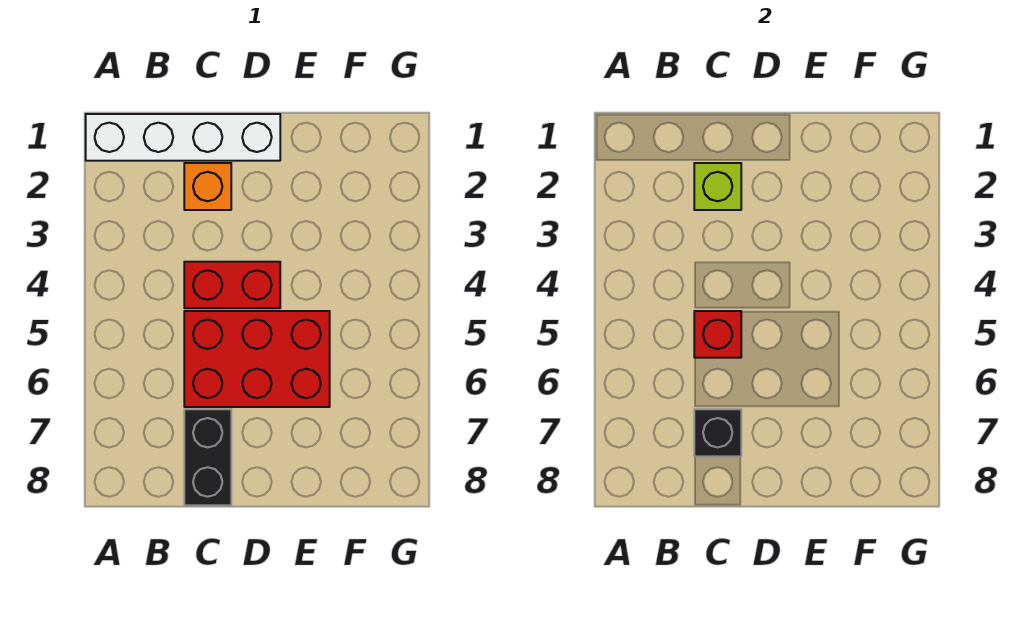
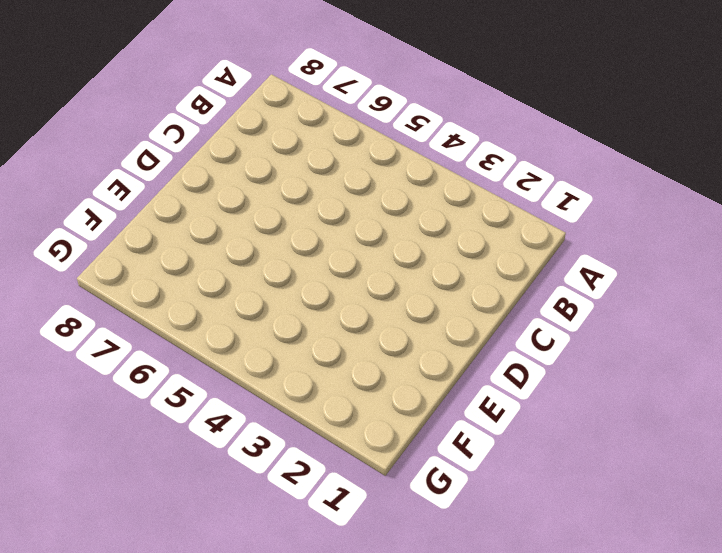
none -> white 1x4 brick [86,114,280,161]
none -> orange 1x1 brick [184,163,231,210]

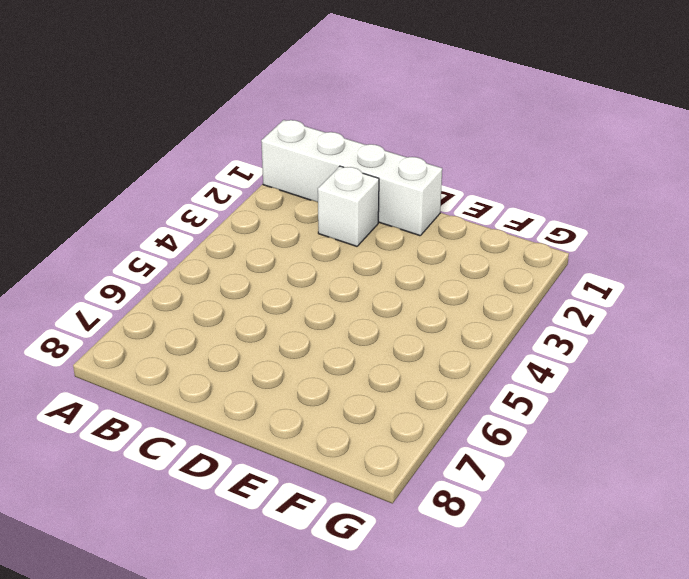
white 1x1 brick [318,166,379,246] -> orange 1x1 brick [184,163,231,210]
none -> red 1x2 brick [184,262,280,308]
none -> red 2x3 brick [184,311,330,407]

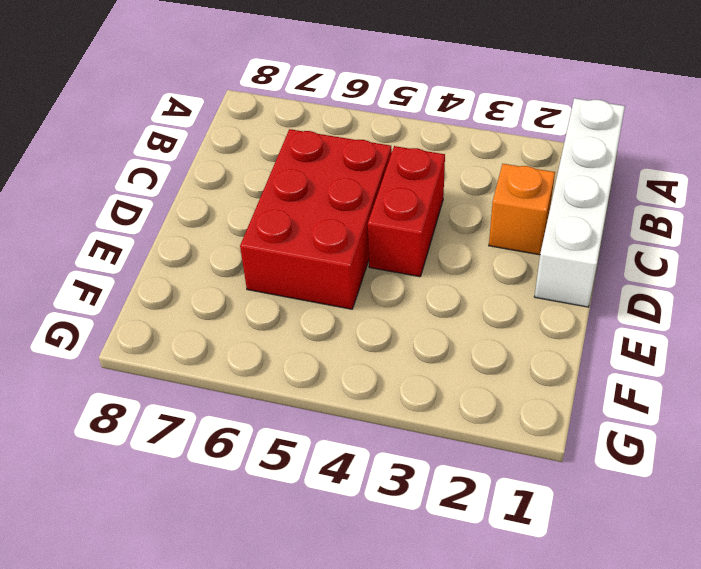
none -> black 1x2 brick [184,409,231,505]
none -> lime 1x1 brick [694,163,741,210]

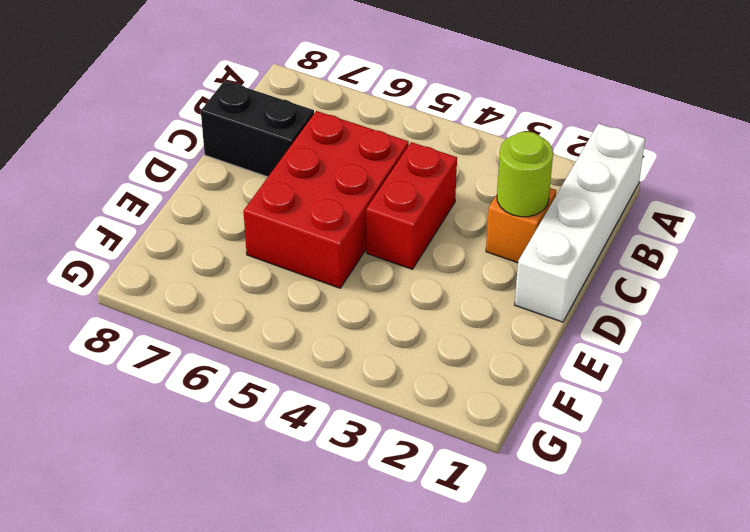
lime 1x1 round brick [497,131,553,217] -> lime 1x1 brick [694,163,741,210]
none -> red 1x1 brick [694,311,741,358]
none -> black 1x1 brick [694,409,741,456]

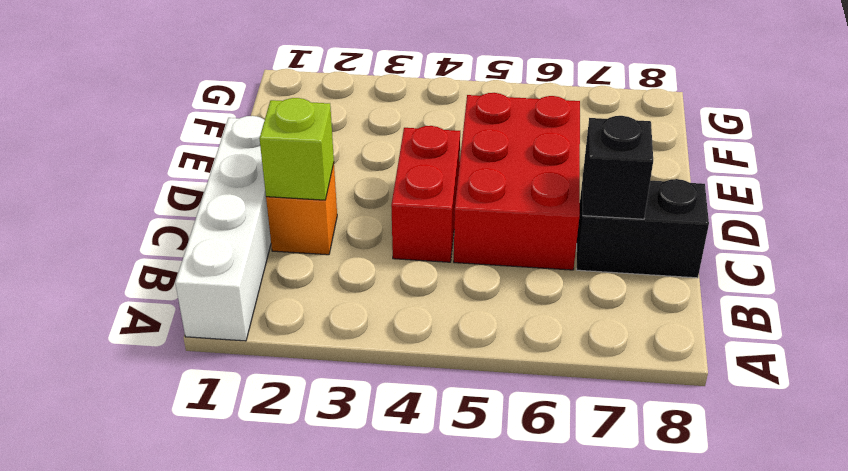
none -> red 1x1 brick [694,311,741,358]

